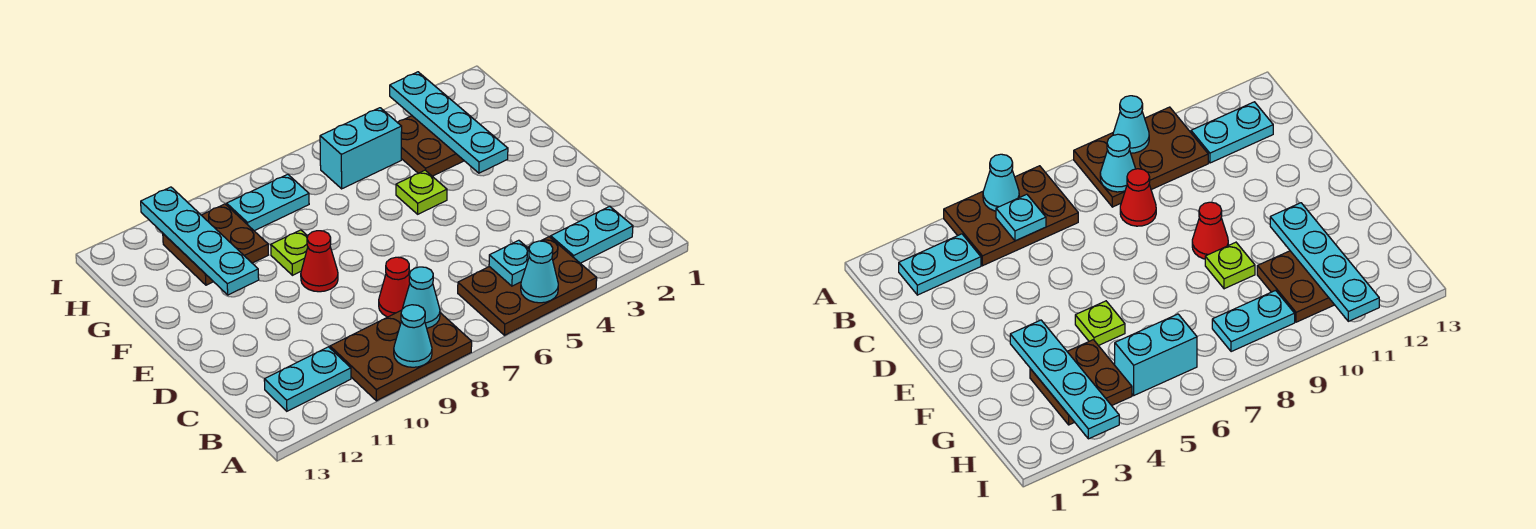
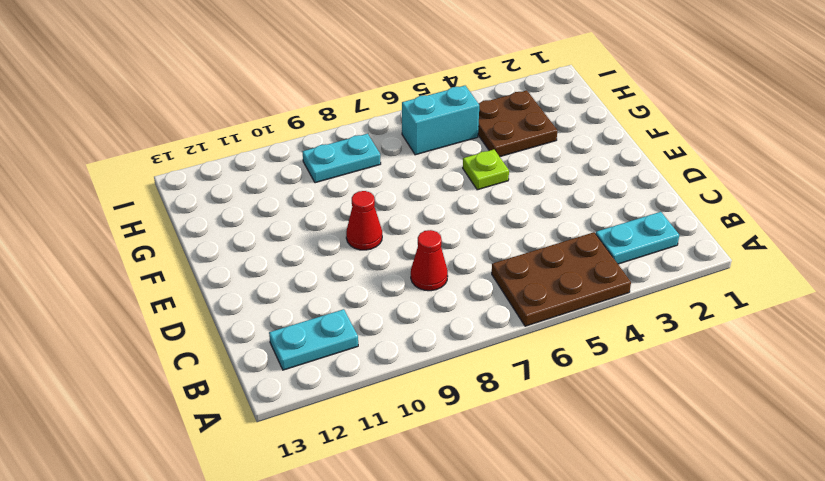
none -> brown 2x3 plate [330,310,472,401]
none -> lime 1x1 plate [271,230,308,275]
none -> brown 2x2 plate [163,204,268,285]

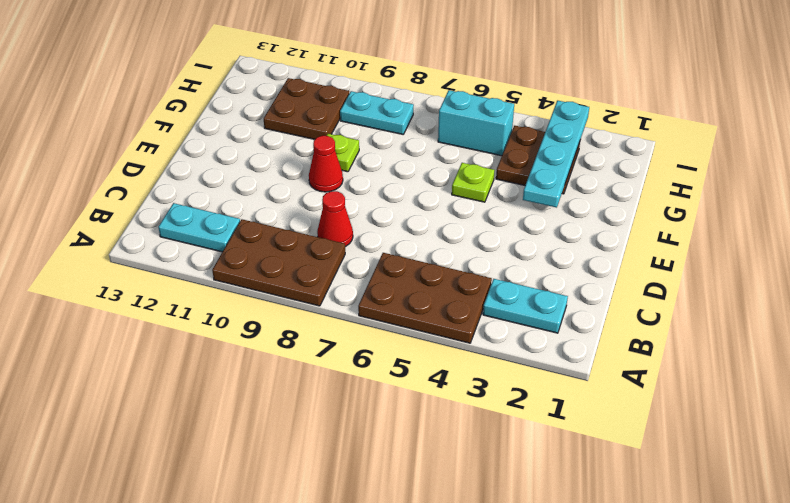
none -> cyan 1x1 cone [521,241,558,303]
none -> cyan 1x1 cone [394,305,432,367]
none -> cyan 1x1 plate [489,240,529,286]

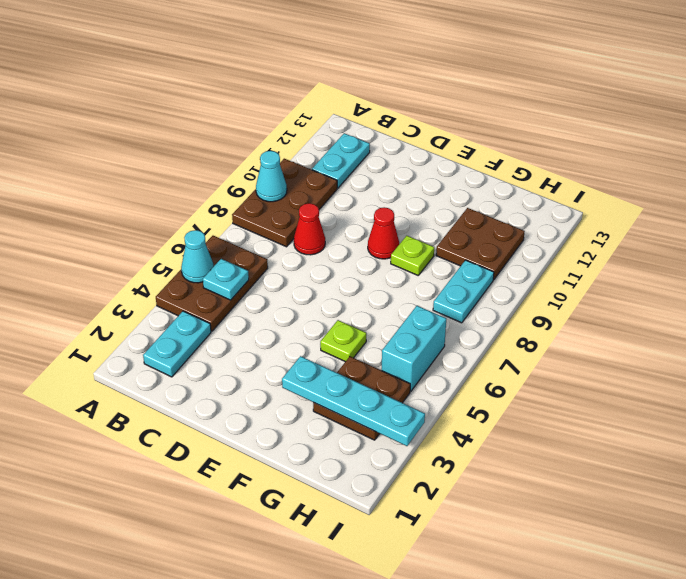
none -> cyan 1x1 cone [403,267,440,328]
none -> cyan 1x4 plate [141,187,259,295]

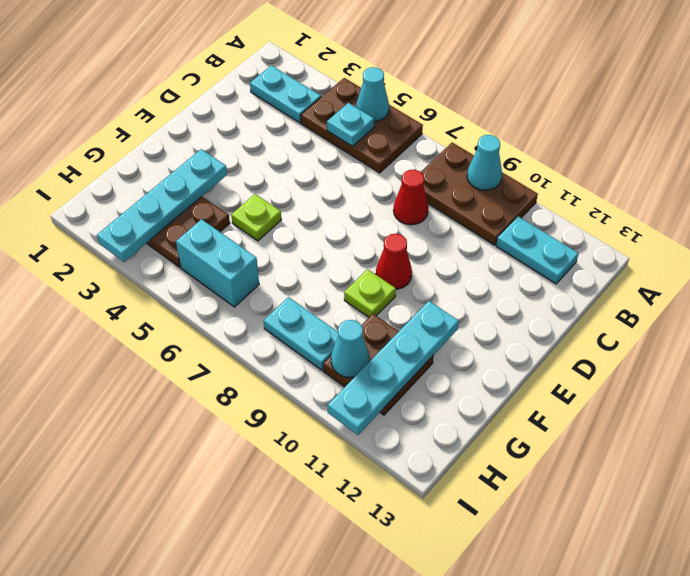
cyan 1x1 cone [331,320,370,378] -> cyan 1x1 cone moved to [403,267,440,328]

